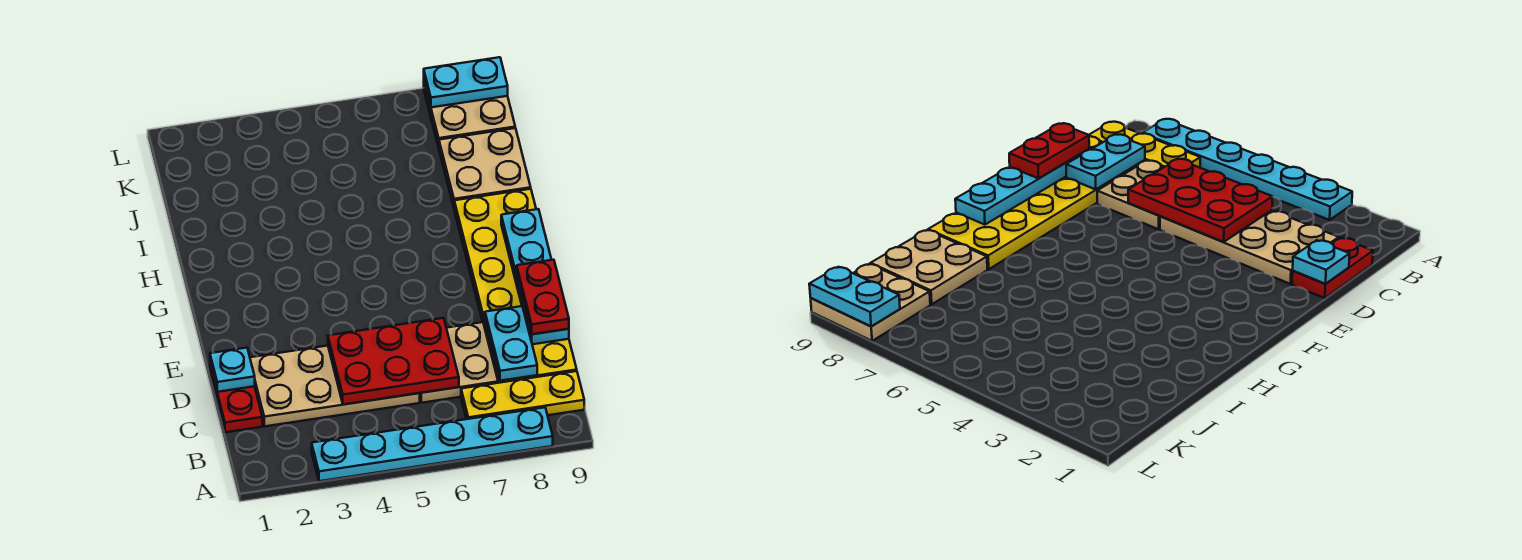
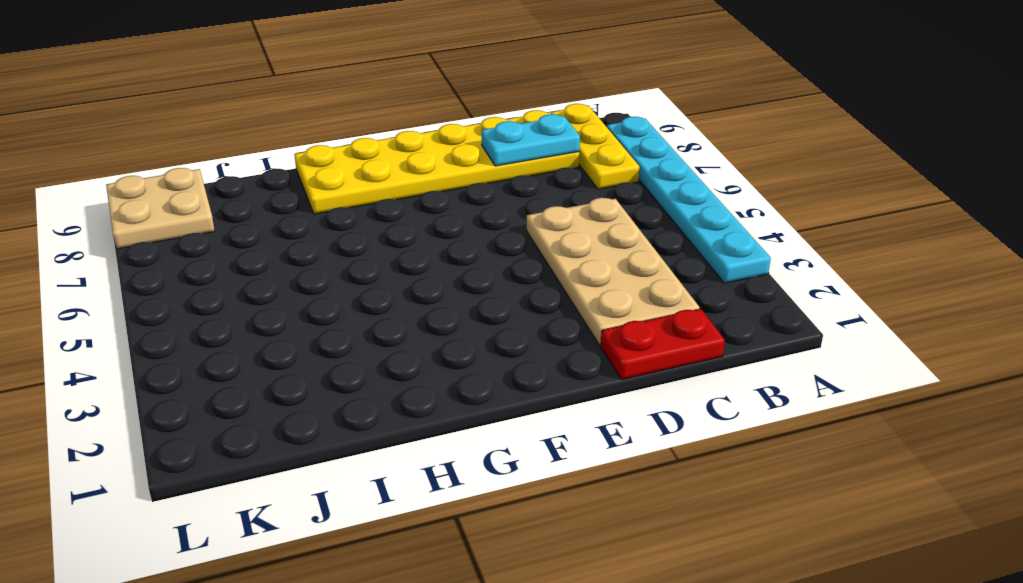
none -> tan 2x2 plate [420,322,498,403]
none -> tan 2x2 plate [439,128,531,207]
none -> red 2x3 plate [328,318,459,404]

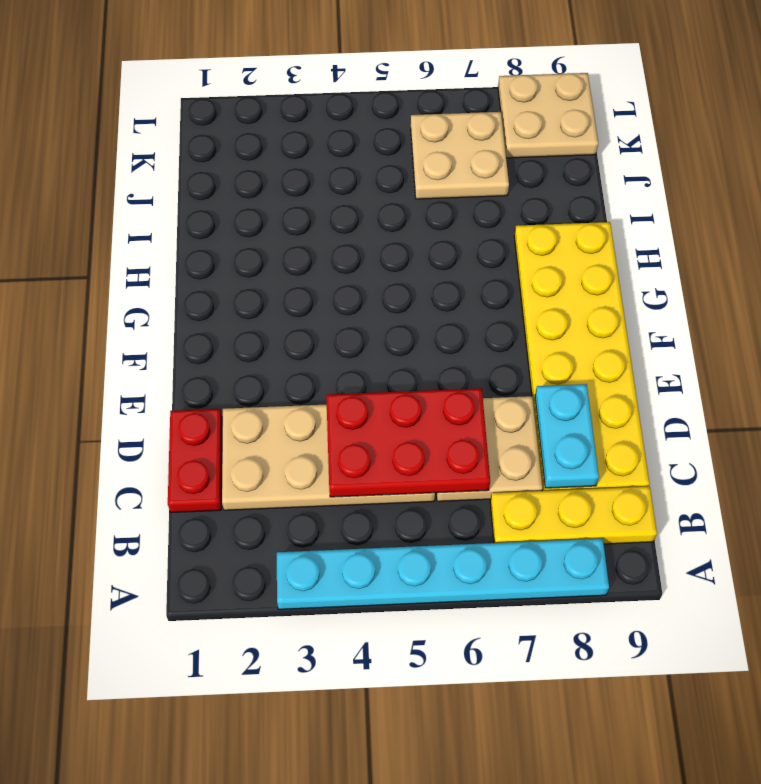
tan 2x2 plate [411,112,509,199] -> tan 2x2 plate moved to [439,128,531,207]
none -> cyan 1x1 plate [210,348,255,392]
none -> cyan 1x4 plate [501,209,569,344]
none -> cyan 1x2 plate [424,57,508,107]

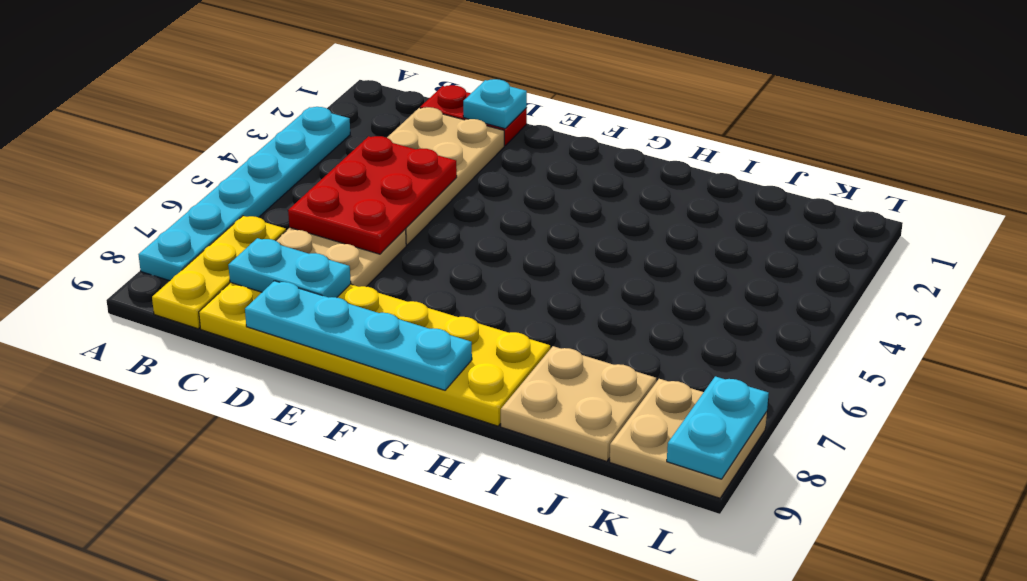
none -> red 1x2 plate [517,260,569,334]

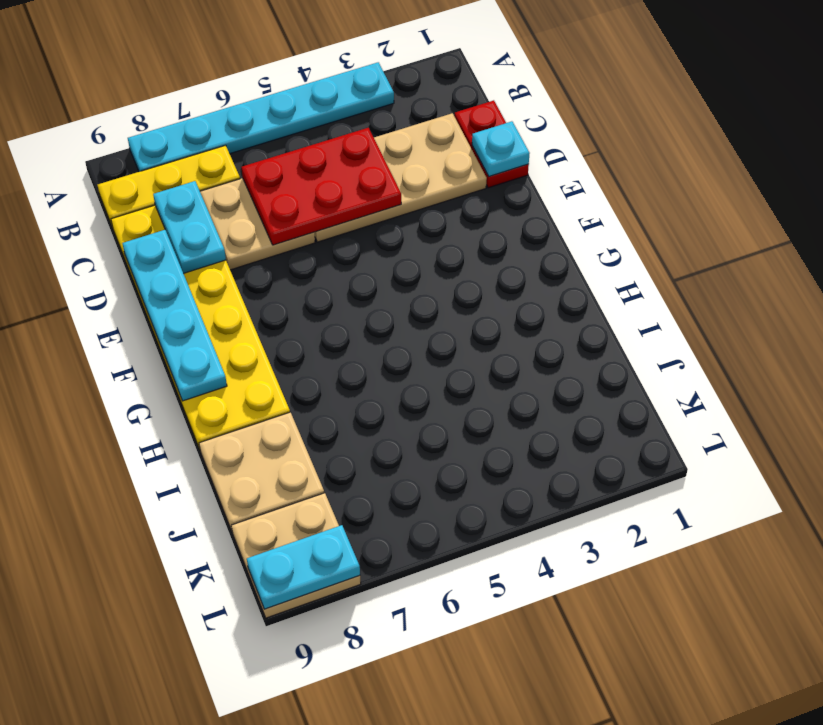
none -> red 1x2 plate [517,260,569,334]

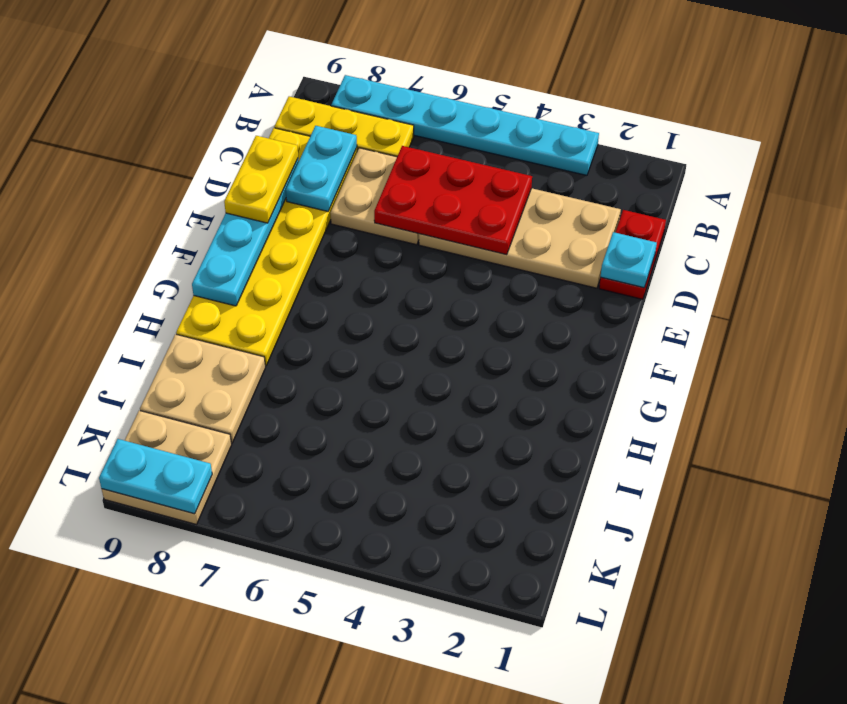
yellow 1x2 plate [224,136,298,223] -> red 1x2 plate [517,260,569,334]

